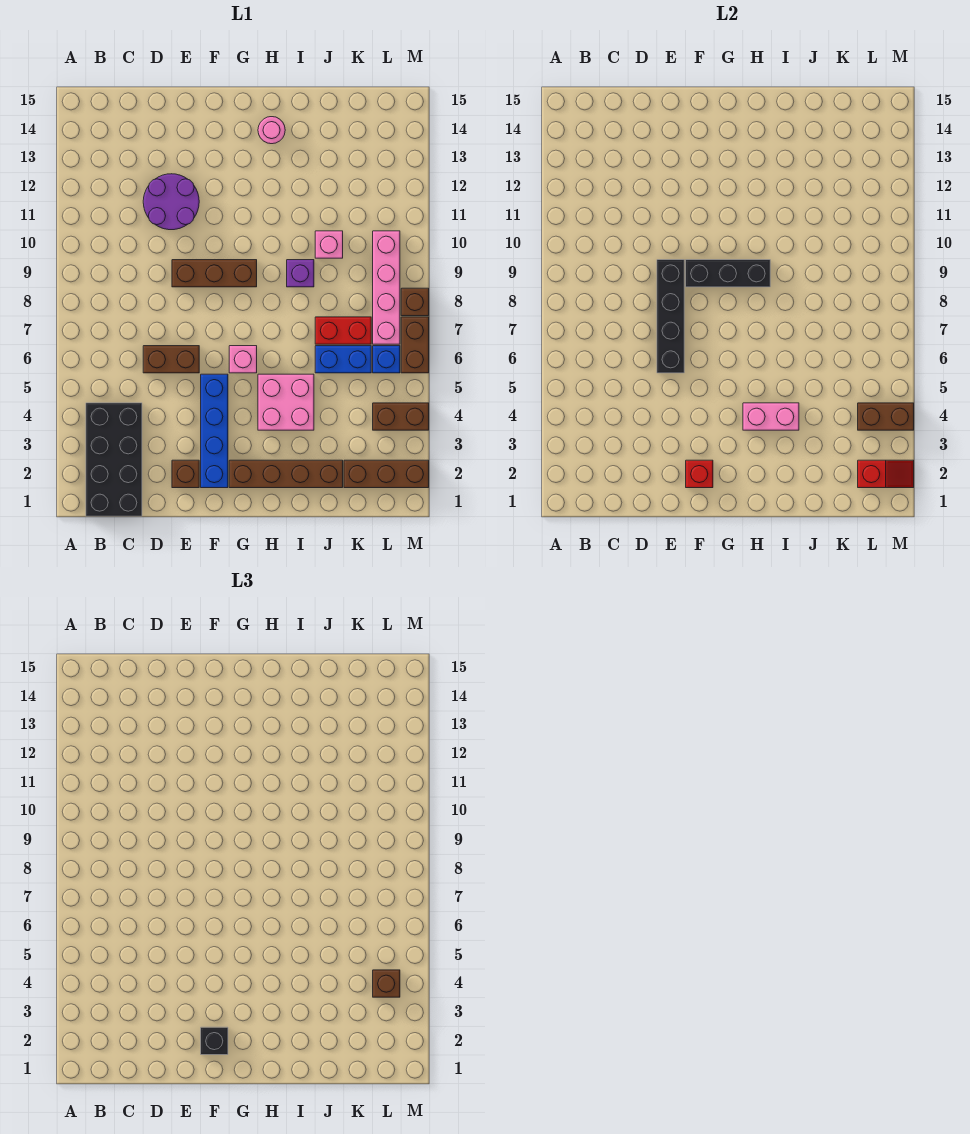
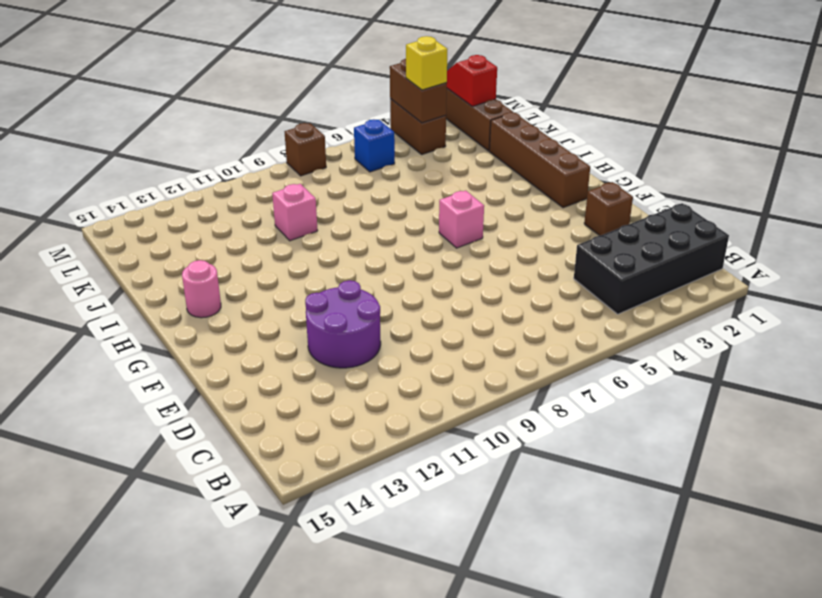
yellow 1x1 brick [406,36,447,90] -> brown 1x1 brick [373,970,400,997]
none -> brown 1x2 brick [143,346,199,373]
none -> brown 1x3 brick [172,260,257,287]
none -> blue 1x4 brick [201,374,228,488]

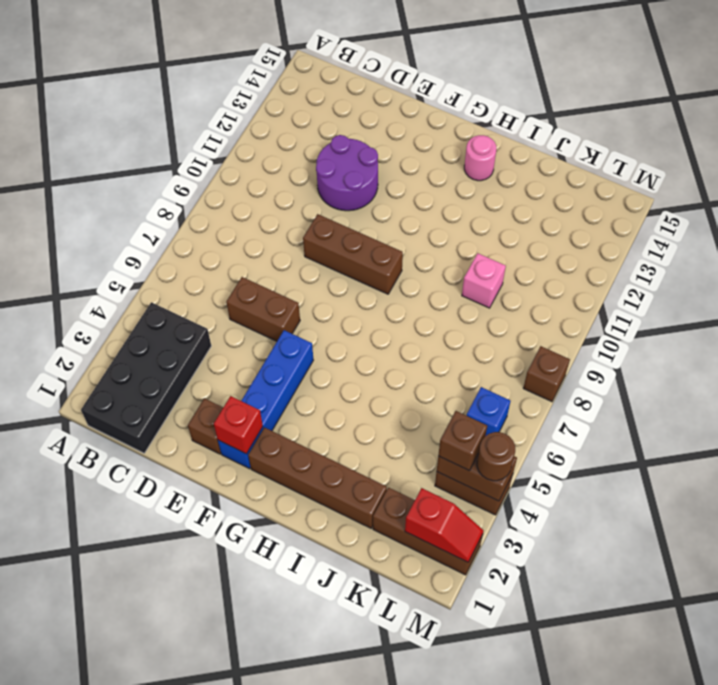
brown 1x1 round brick [477,432,515,481] -> none
none -> pink 1x1 brick [229,346,257,373]
none -> pink 2x2 brick [258,374,314,430]
none -> purple 1x1 brick [287,260,314,287]

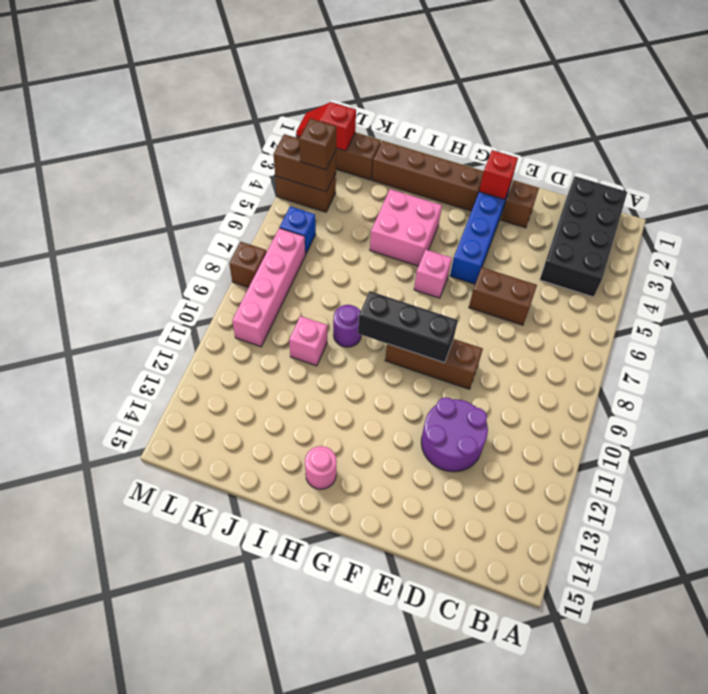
purple 1x1 round brick [333,305,361,347] -> purple 1x1 brick [287,260,314,287]
none -> blue 1x2 brick [315,346,371,373]
none -> red 1x2 brick [315,317,371,344]
none -> brown 1x2 brick [401,317,429,373]

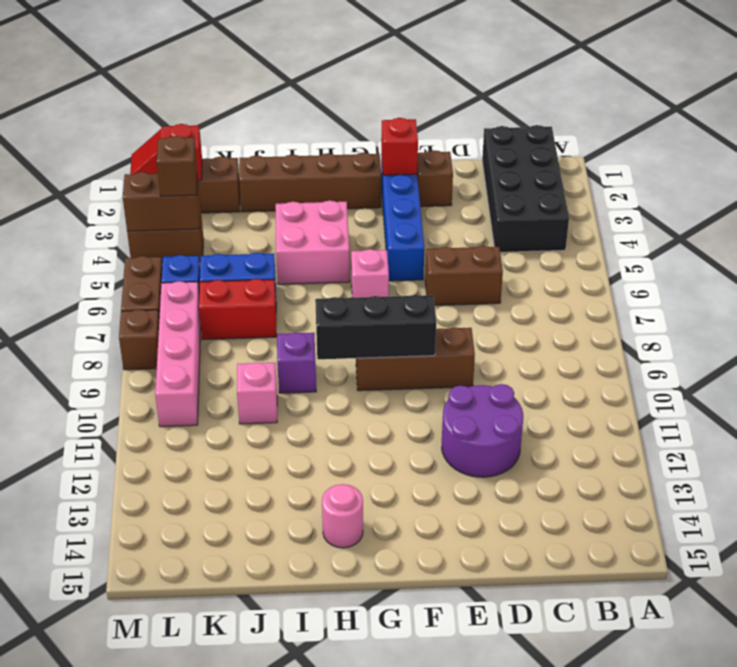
none -> black 1x4 brick [657,260,684,373]
none -> pink 1x2 brick [743,403,799,430]
none -> black 1x1 brick [201,1027,228,1055]

